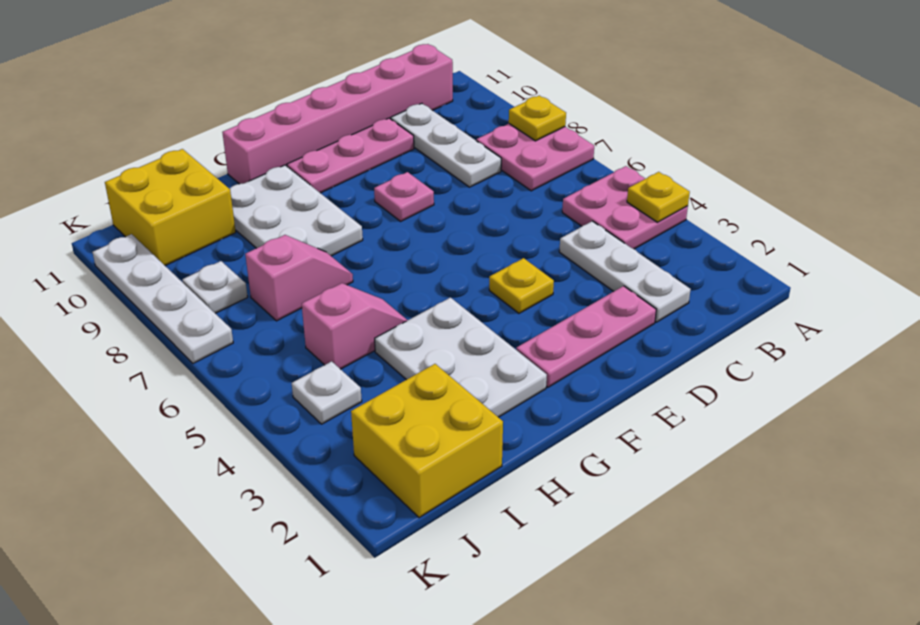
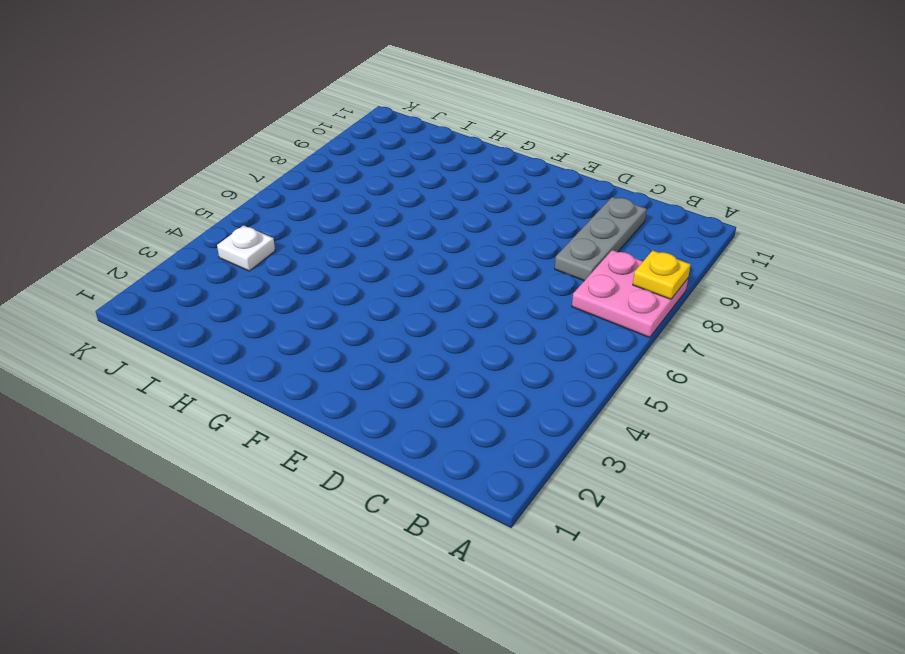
grey 1x3 plate [555,197,647,281] -> white 1x3 plate [391,103,501,187]
none -> pink 2x2 plate [562,166,688,249]
none -> pink 1x6 brick [222,44,453,184]
none -> white 1x3 plate [559,221,691,322]

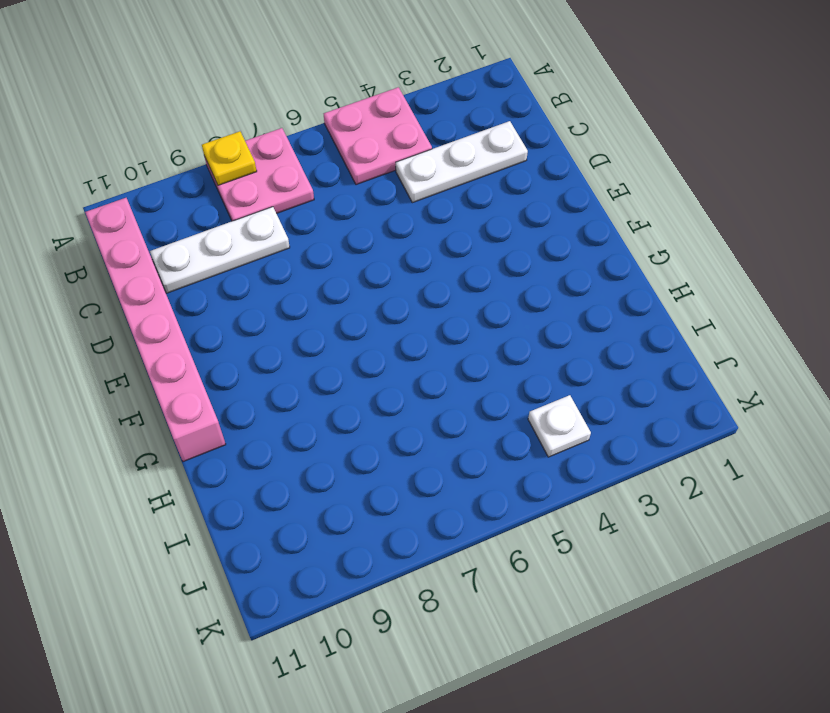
none -> pink 1x3 plate [516,286,656,387]
none -> pink 1x3 plate [287,118,414,193]
none -> yellow 1x1 plate [489,258,554,313]

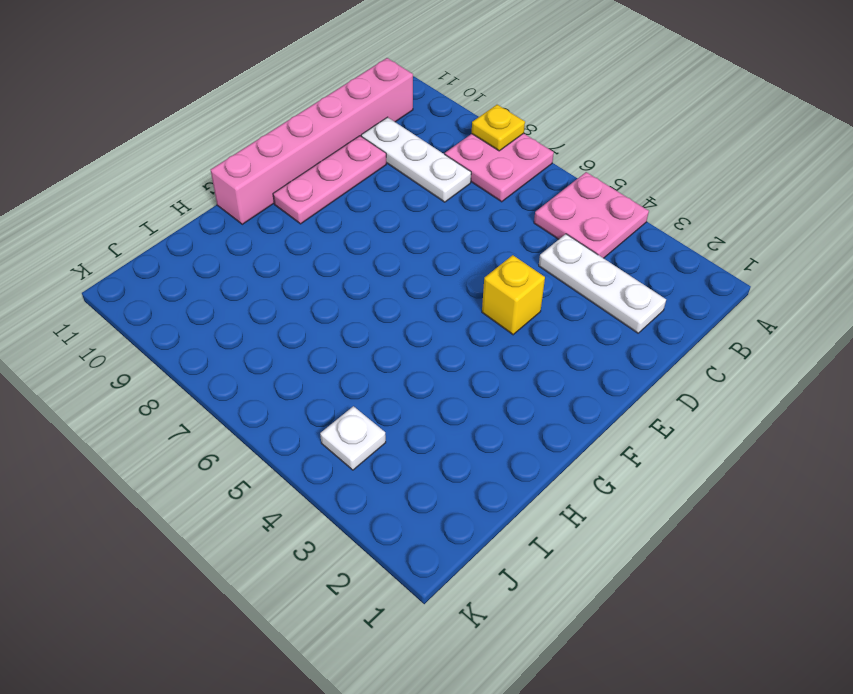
yellow 1x1 brick [482,255,545,335] -> yellow 1x1 plate [489,258,554,313]
none -> pink 1x3 plate [516,286,656,387]
none -> pink 1x1 plate [374,172,434,221]
none -> white 2x3 plate [375,297,547,417]

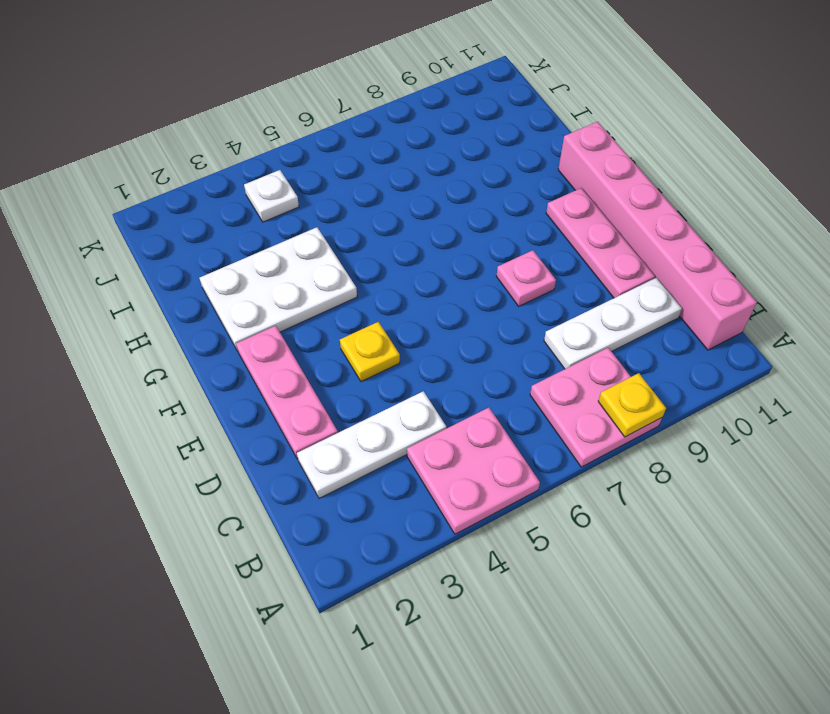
none -> white 2x3 plate [230,165,363,256]
none -> pink 1x2 slope [302,283,408,369]
none -> pink 1x2 slope [245,235,353,321]

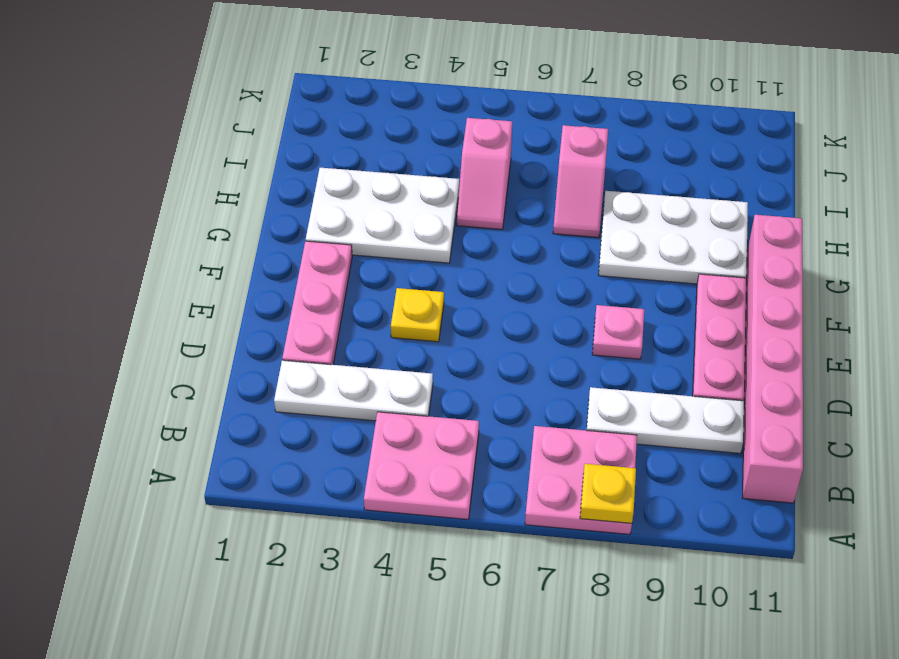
none -> yellow 2x2 brick [351,364,503,518]
none -> yellow 2x2 brick [105,149,236,266]
none -> white 1x1 plate [292,361,362,424]

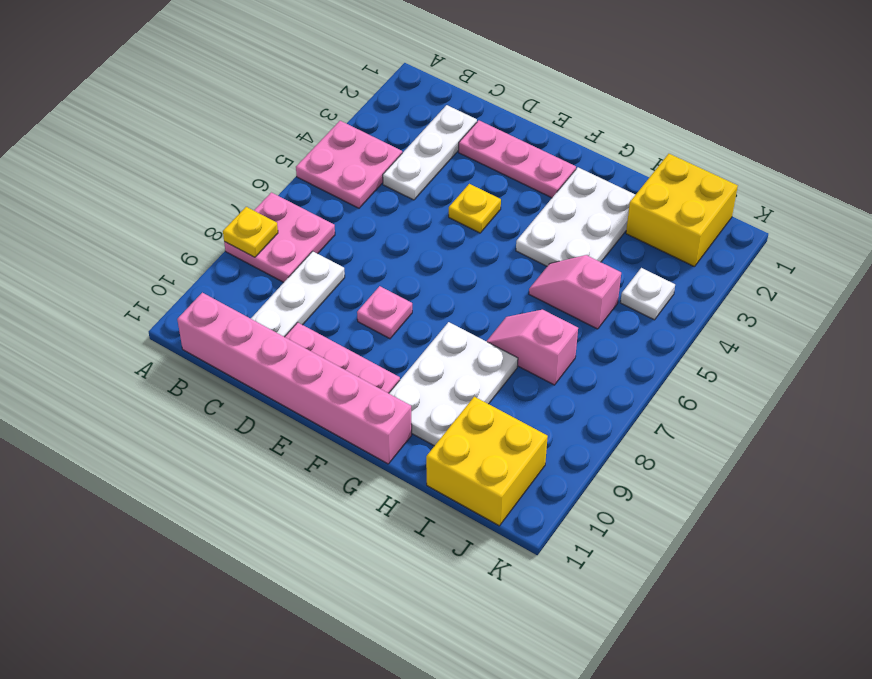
none -> white 1x1 plate [182,261,248,313]
none -> white 1x4 plate [93,234,233,363]
none -> yellow 1x1 plate [627,172,690,222]

